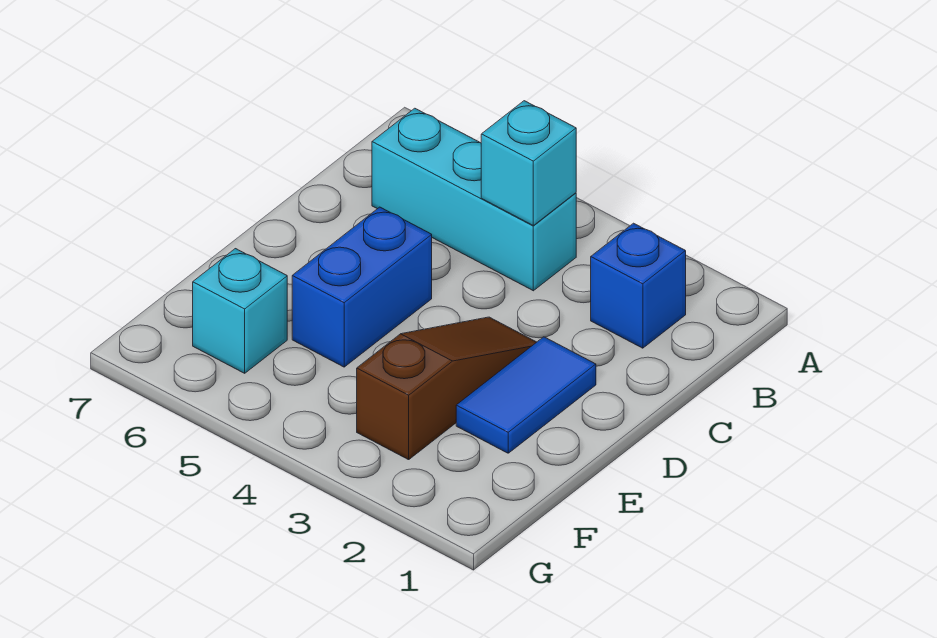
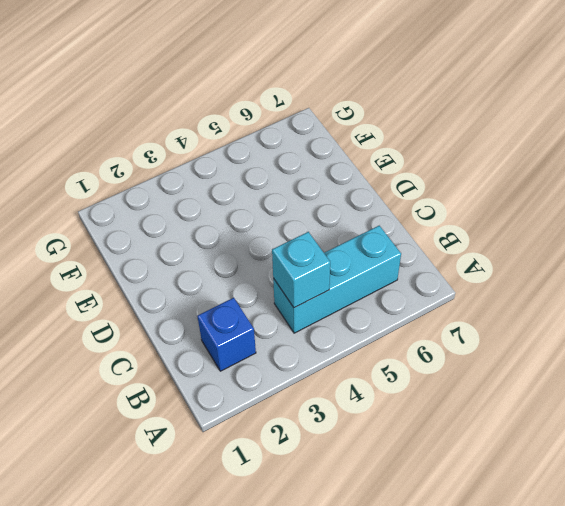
none -> blue 1x2 tile [456,337,596,453]
none -> brown 1x3 slope [357,317,536,460]

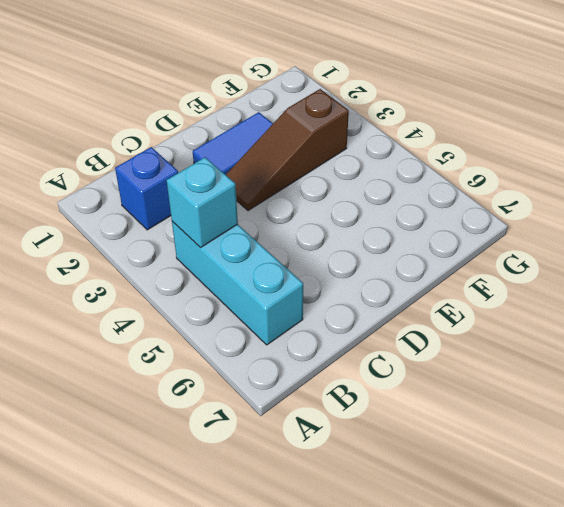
none -> blue 1x2 brick [292,207,432,367]
none -> cyan 1x1 brick [193,249,287,373]

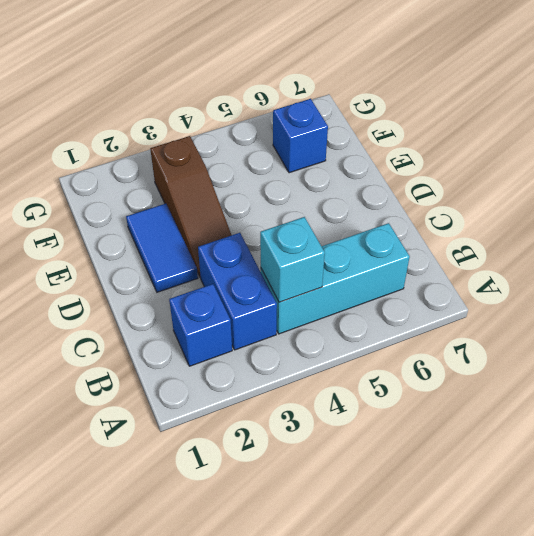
blue 1x2 brick [198,233,277,350] -> blue 1x2 brick moved to [292,207,432,367]
blue 1x1 brick [273,99,328,173] -> cyan 1x1 brick [193,249,287,373]

